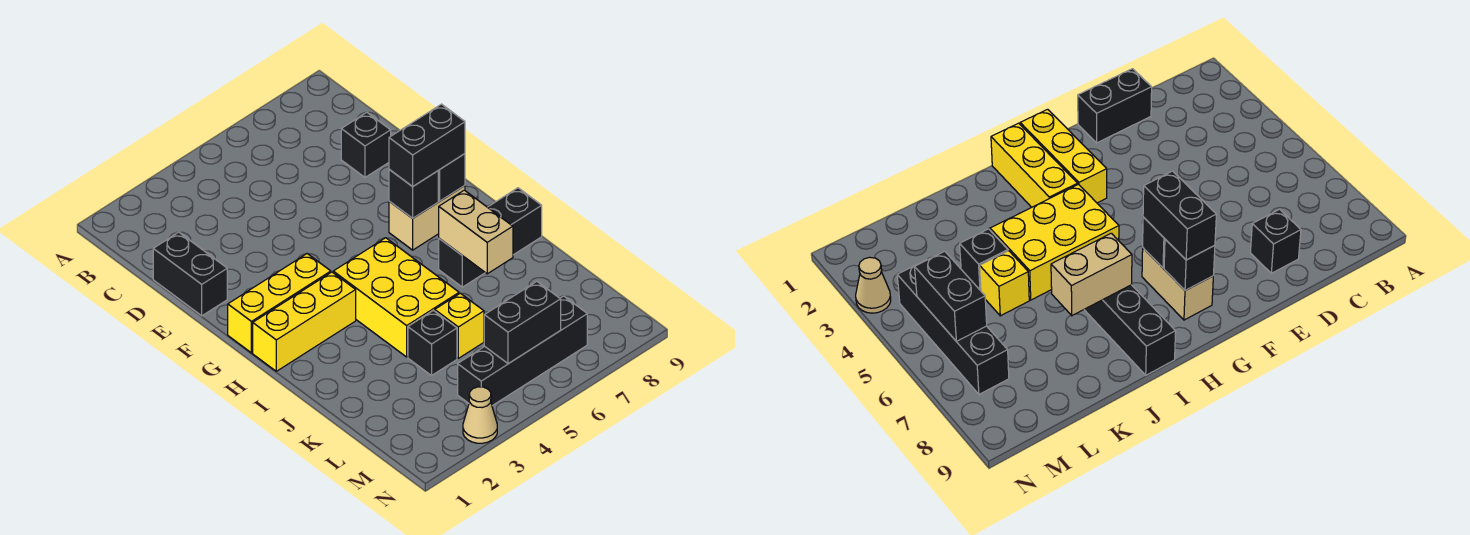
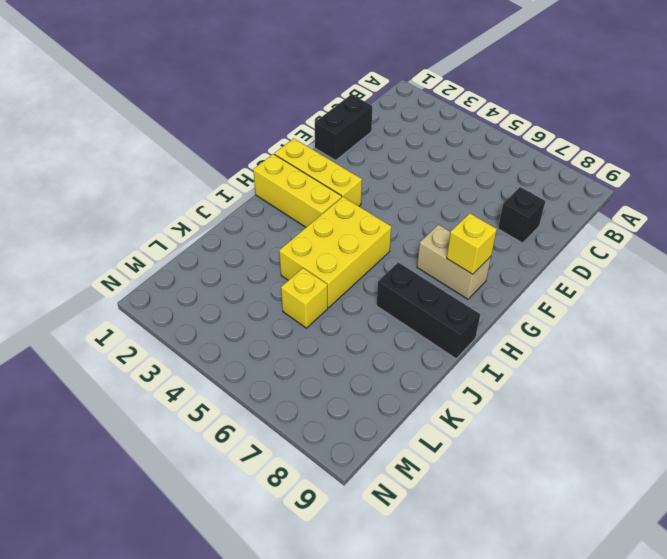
yellow 1x1 brick [447,213,497,274] -> black 1x1 brick [438,154,465,201]
none -> black 1x1 brick [408,310,457,376]
none -> black 1x4 brick [458,296,587,406]
none -> tan 1x1 cone [463,387,497,443]

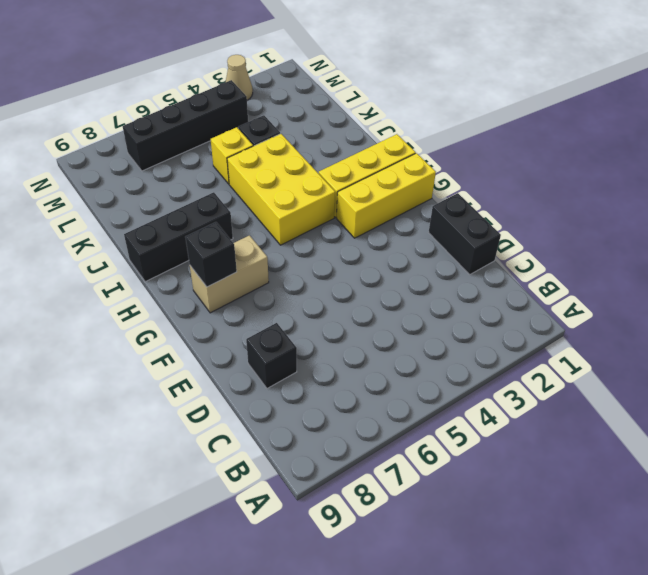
none -> black 1x1 brick [389,170,438,218]
none -> tan 1x2 brick [439,190,513,274]
none -> black 1x2 brick [484,281,561,364]

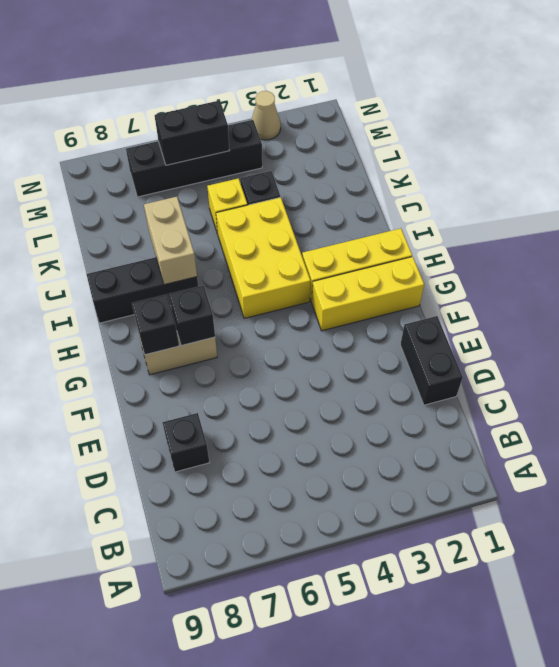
none -> black 1x2 brick [389,104,465,187]

